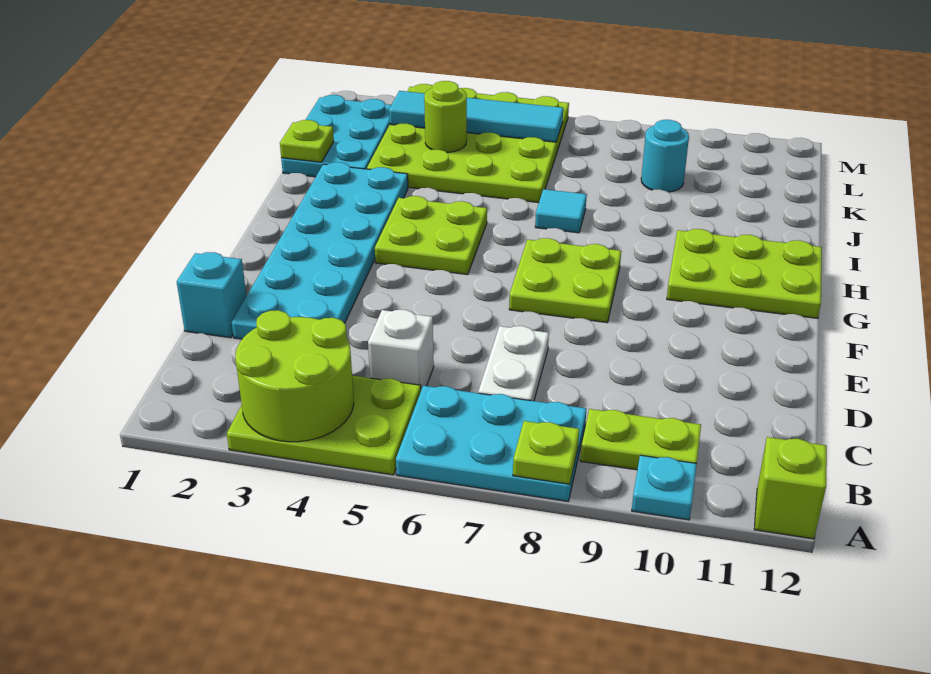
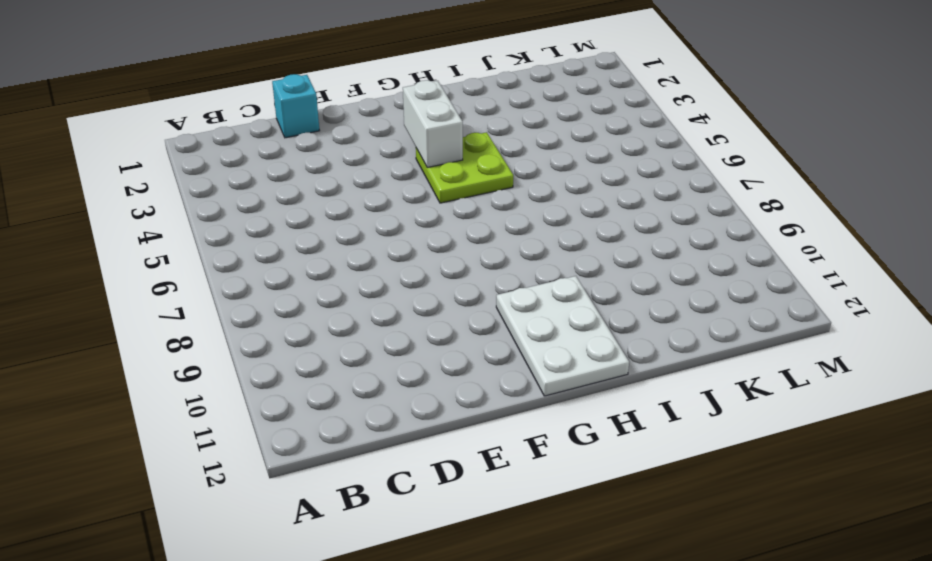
white 1x2 brick [403,80,463,167] -> none
white 2x3 plate [496,276,629,396] -> lime 2x3 plate [667,229,822,318]
none -> lime 2x3 plate [227,376,421,475]
none -> cyan 2x3 plate [396,386,586,501]
none -> cyan 1x1 plate [632,455,697,520]

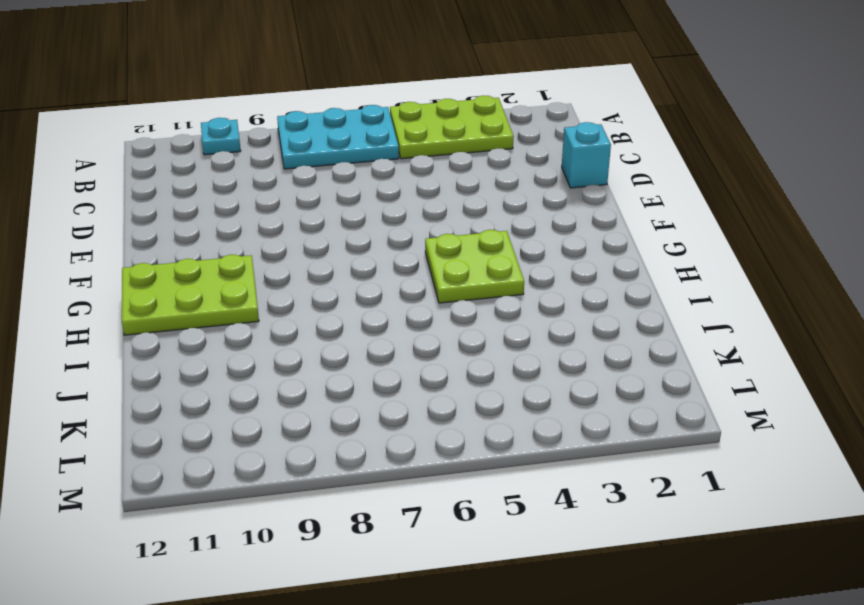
none -> lime 1x1 brick [754,437,827,539]
none -> lime 1x2 plate [580,409,701,470]
none -> white 1x1 brick [368,310,434,390]

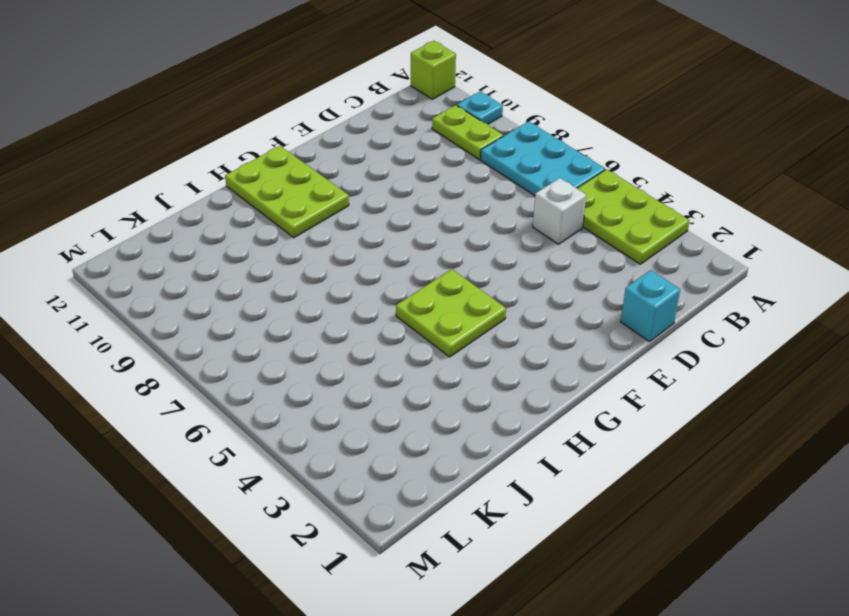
none -> white 1x2 plate [478,326,549,401]
none -> cyan 2x6 plate [232,162,408,339]
none -> lime 2x2 plate [509,238,621,323]

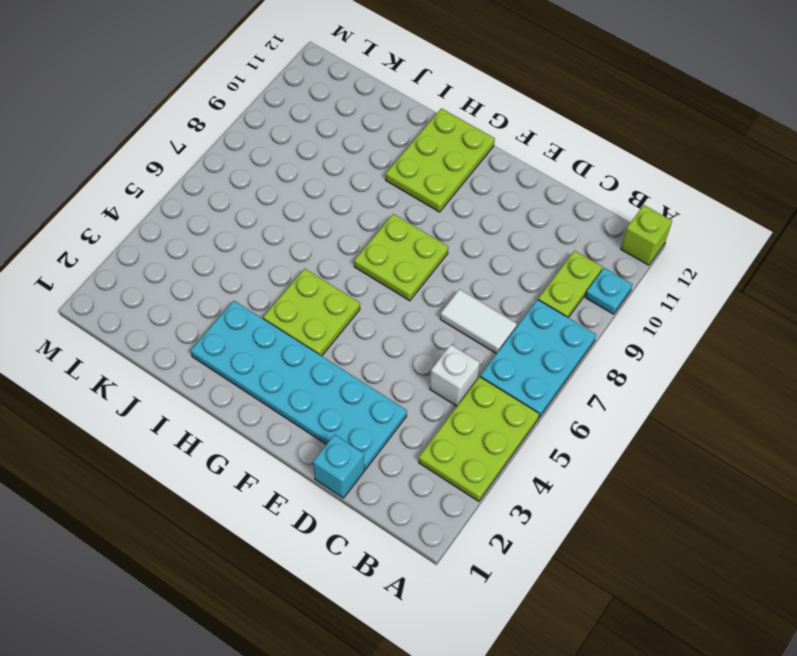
white 1x2 tile [440,289,517,354] -> white 1x2 plate [478,326,549,401]
none -> cyan 1x1 tile [535,189,587,233]
none -> cyan 2x3 plate [281,95,391,177]
none -> lime 4x4 plate [367,84,569,203]

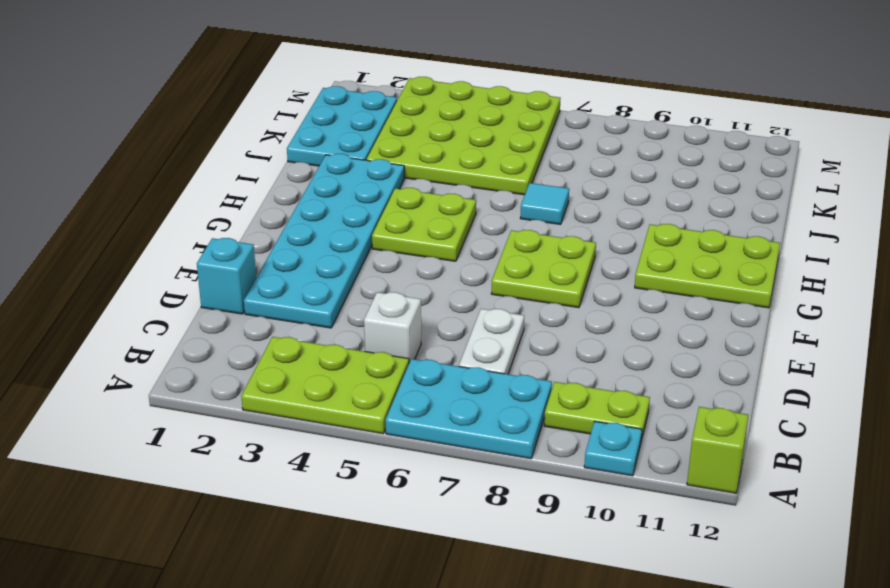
none -> cyan 1x1 round brick [641,120,689,192]
none -> lime 2x2 round brick [235,310,354,442]
none -> lime 1x1 plate [513,421,579,484]

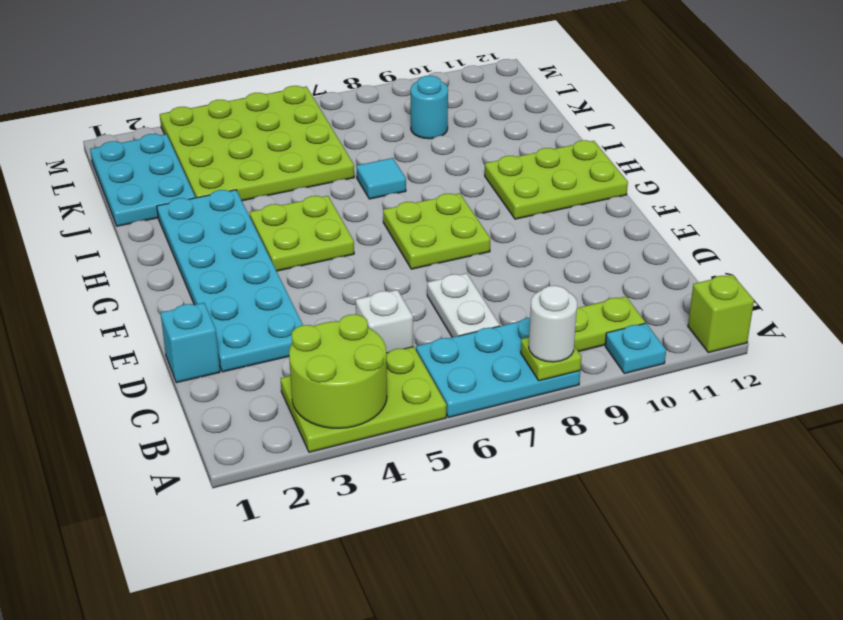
white 1x1 round brick [529,286,577,362] -> none
none -> lime 1x1 plate [280,120,334,162]
none -> lime 1x1 round brick [424,81,467,152]
none -> cyan 1x4 tile [389,91,563,142]

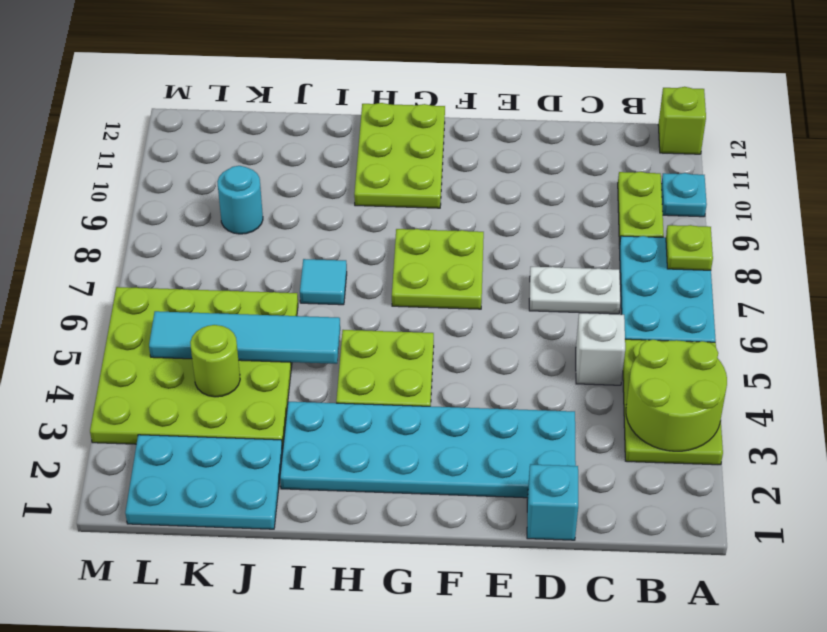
cyan 1x4 tile [149,311,340,364] -> cyan 1x4 tile turned to [389,91,563,142]
none -> lime 1x1 plate [280,120,334,162]

